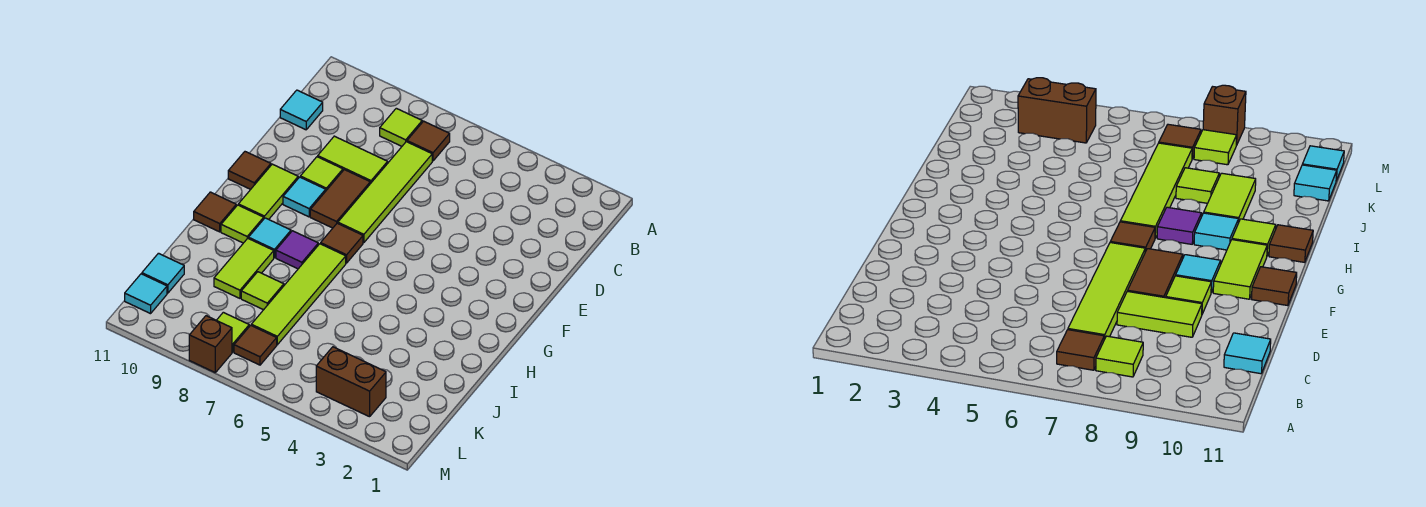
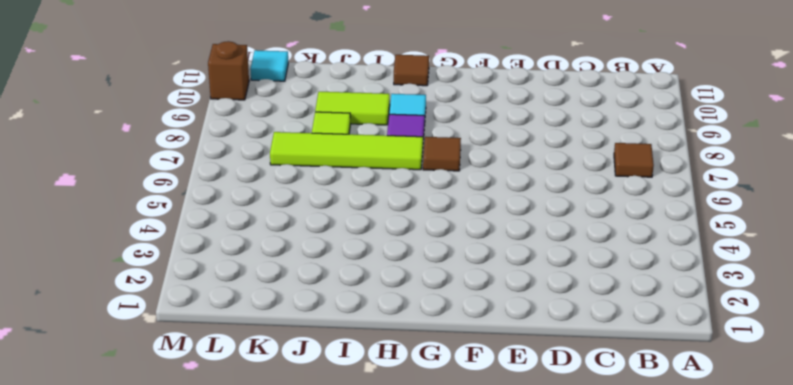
brown 1x1 brick [208,41,249,100] -> brown 1x1 brick moved to [189,316,232,372]
none -> lime 1x1 tile [380,108,422,146]
none -> lime 1x4 tile [338,142,432,243]
none -> cyan 1x1 tile [280,90,323,130]

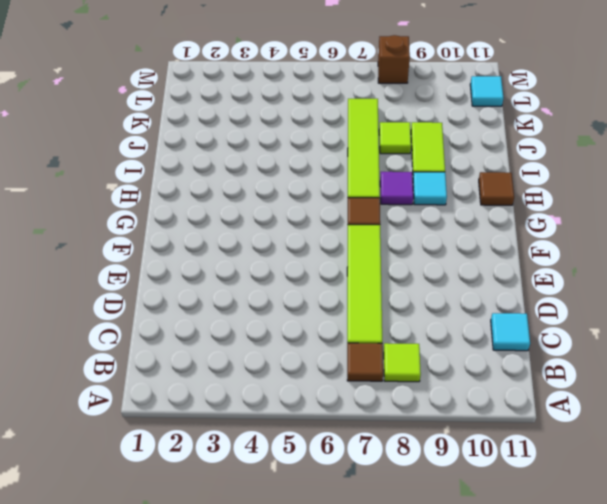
none -> lime 1x2 tile [318,136,388,184]
none -> brown 1x2 tile [310,170,370,228]
none -> lime 1x1 tile [300,157,343,190]

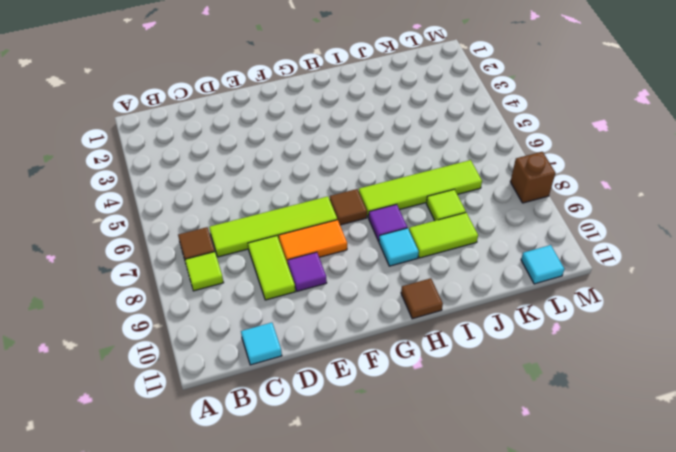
orange 1x2 tile [279,220,347,264] -> brown 1x2 tile [310,170,370,228]
purple 1x1 tile [288,252,327,291] -> lime 1x1 tile [300,157,343,190]
none -> cyan 1x1 tile [283,177,326,217]
none -> lime 1x2 tile [238,164,298,219]
none -> brown 1x1 tile [228,152,271,189]

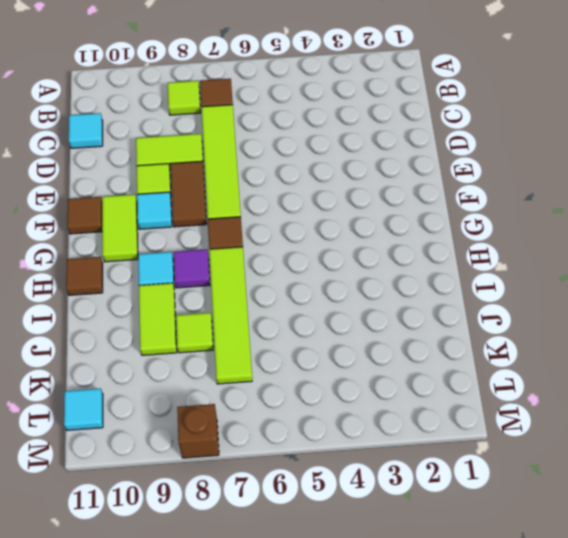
none -> lime 1x1 tile [221,205,264,243]
none -> cyan 1x1 tile [142,253,184,293]
none -> brown 1x2 brick [316,347,386,417]

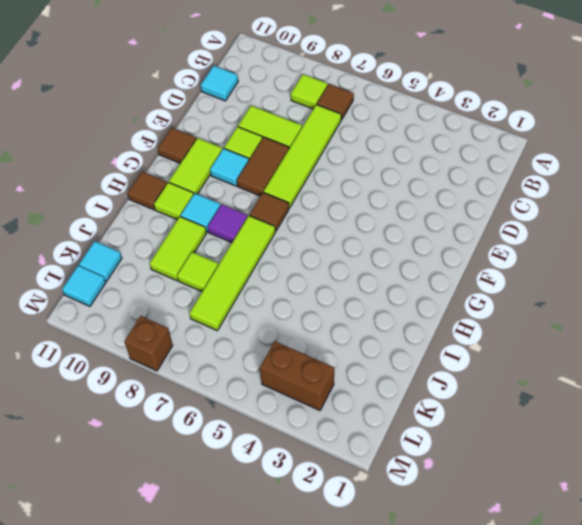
none -> brown 1x1 tile [234,325,277,365]
none -> lime 1x1 tile [217,312,249,352]

